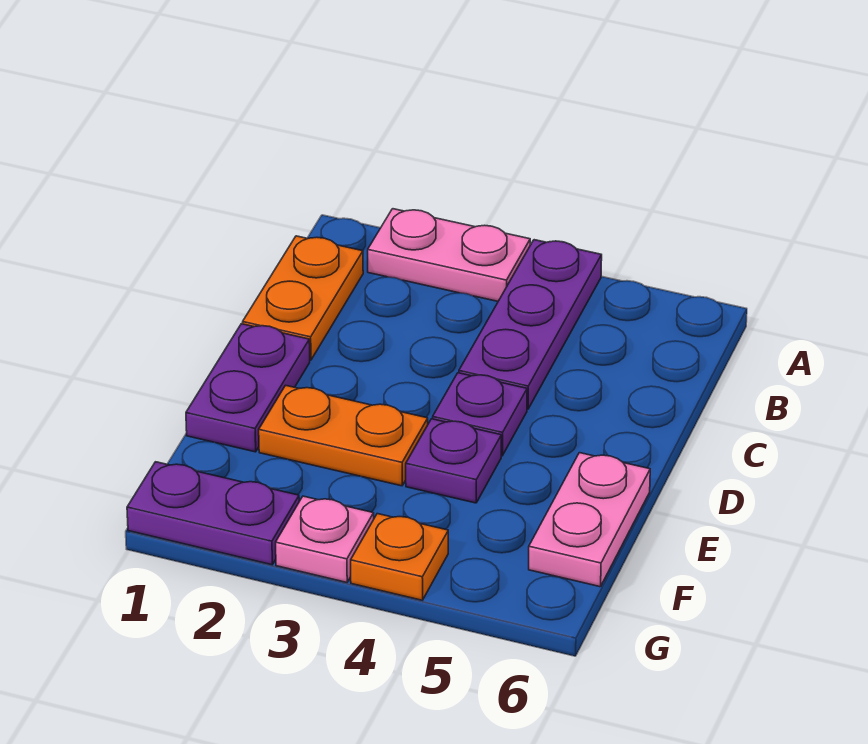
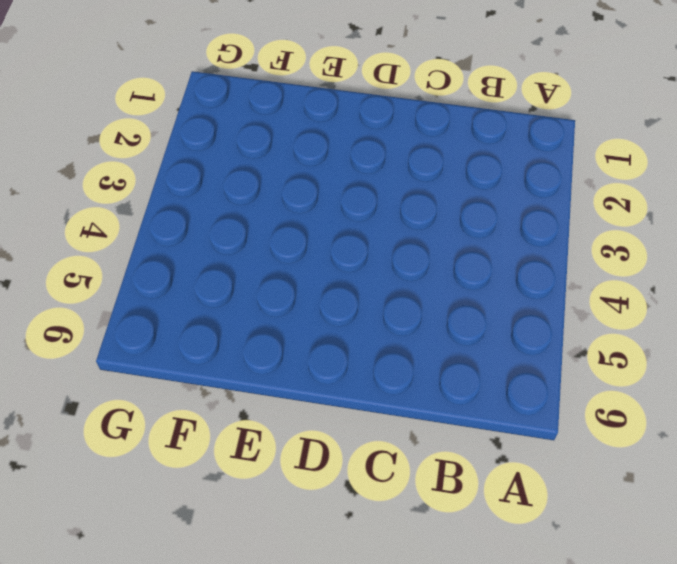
none -> pink 1x2 plate [368,209,530,301]
none -> purple 1x3 plate [459,240,602,409]

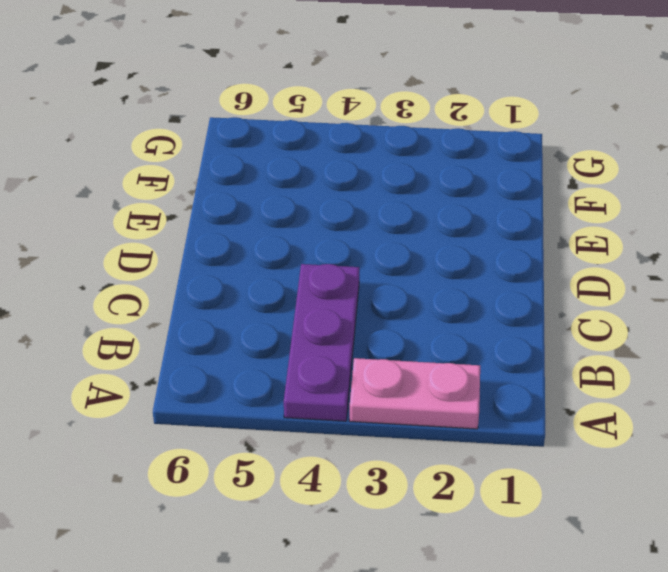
none -> orange 1x2 plate [243,236,363,360]
none -> purple 1x2 plate [186,324,310,452]

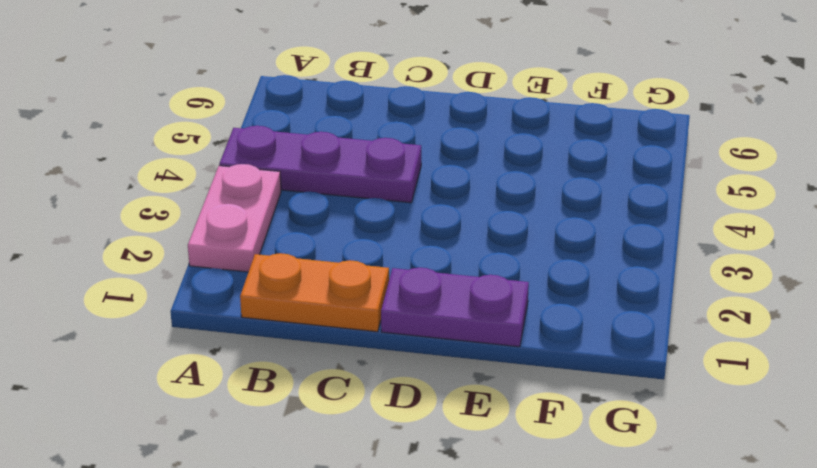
none -> purple 1x1 plate [433,373,527,456]
none -> orange 1x2 plate [259,385,428,486]

